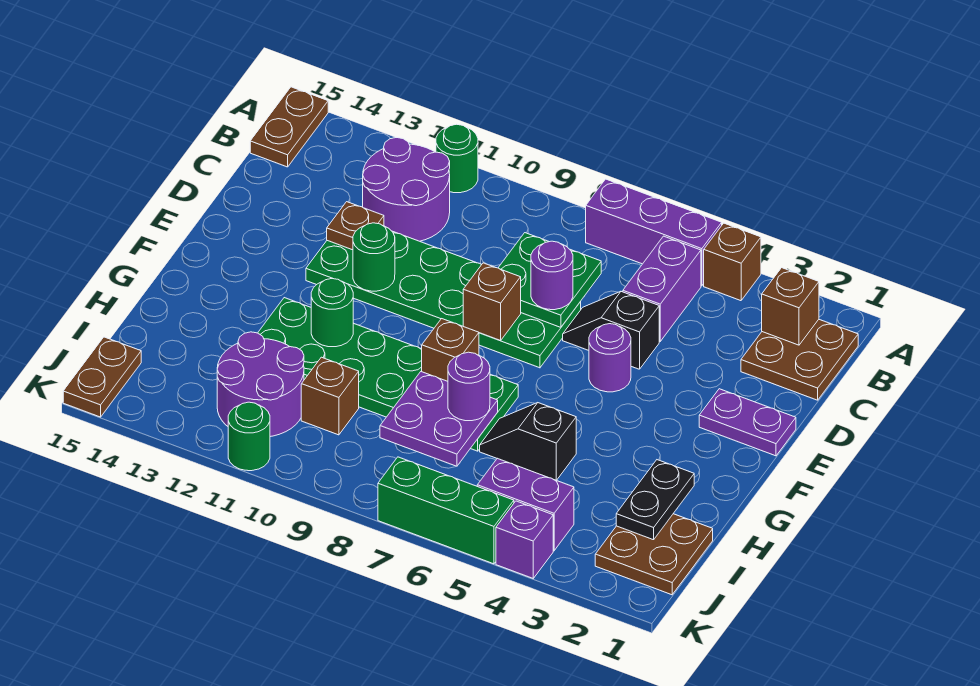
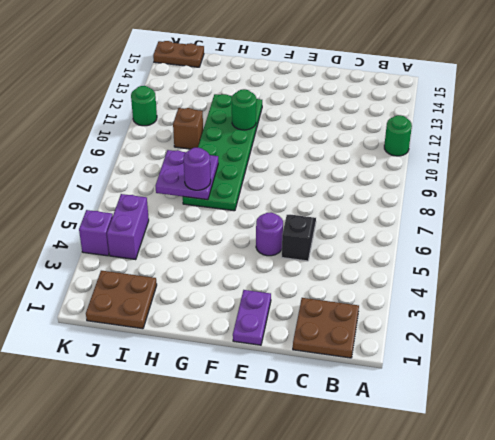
none -> brown 1x1 brick [704,223,761,301]
none -> purple 1x3 brick [586,179,722,286]
none -> brown 1x2 plate [250,87,328,167]
none -> purple 1x2 brick [623,236,701,341]

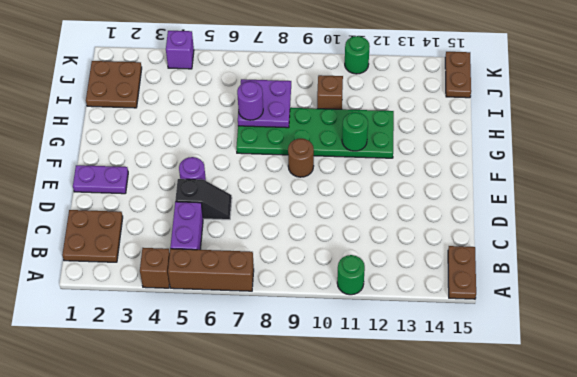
brown 1x3 brick [168,249,254,291] -> purple 1x3 brick [586,179,722,286]
brown 1x1 round brick [288,139,314,177] -> none
none -> purple 2x2 round brick [363,137,450,241]
none -> green 2x6 plate [306,231,581,368]
none -> black 1x2 slope [480,403,576,480]
none -> purple 2x2 round brick [217,332,304,437]

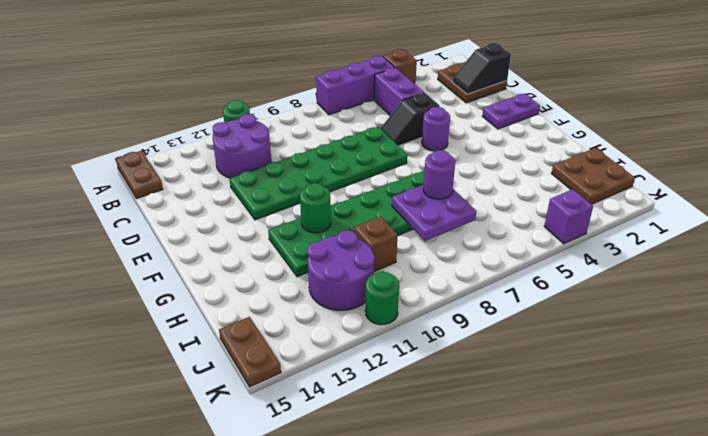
black 1x2 slope [453,43,511,94] -> black 1x2 slope moved to [480,403,576,480]
none -> purple 1x2 brick [477,458,574,551]
none -> green 1x3 brick [378,457,514,564]
none -> brown 1x1 brick [762,268,819,345]
none -> green 2x2 plate [498,233,601,327]

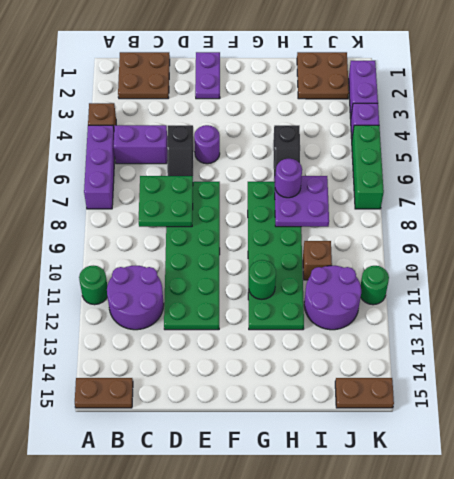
purple 1x2 brick [348,61,378,119] -> purple 1x2 brick moved to [477,458,574,551]
none -> brown 1x1 brick [762,268,819,345]
none -> brown 1x1 plate [327,202,384,250]
none -> brown 1x1 brick [463,263,521,341]
none -> green 1x1 round brick [353,223,395,291]

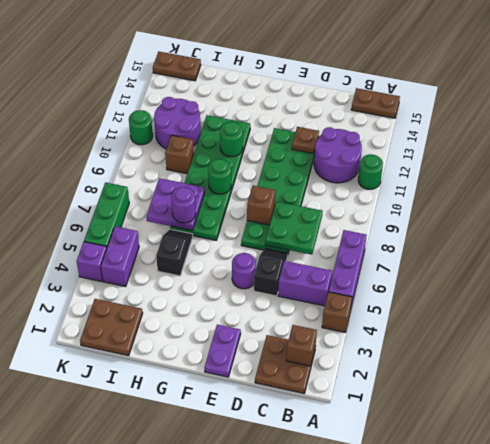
green 1x1 round brick [208,159,231,194] -> green 1x1 round brick moved to [353,223,395,291]
none -> brown 1x1 brick [422,319,479,381]
none -> black 1x2 plate [616,460,694,540]
none -> purple 1x1 round brick [531,241,573,310]

